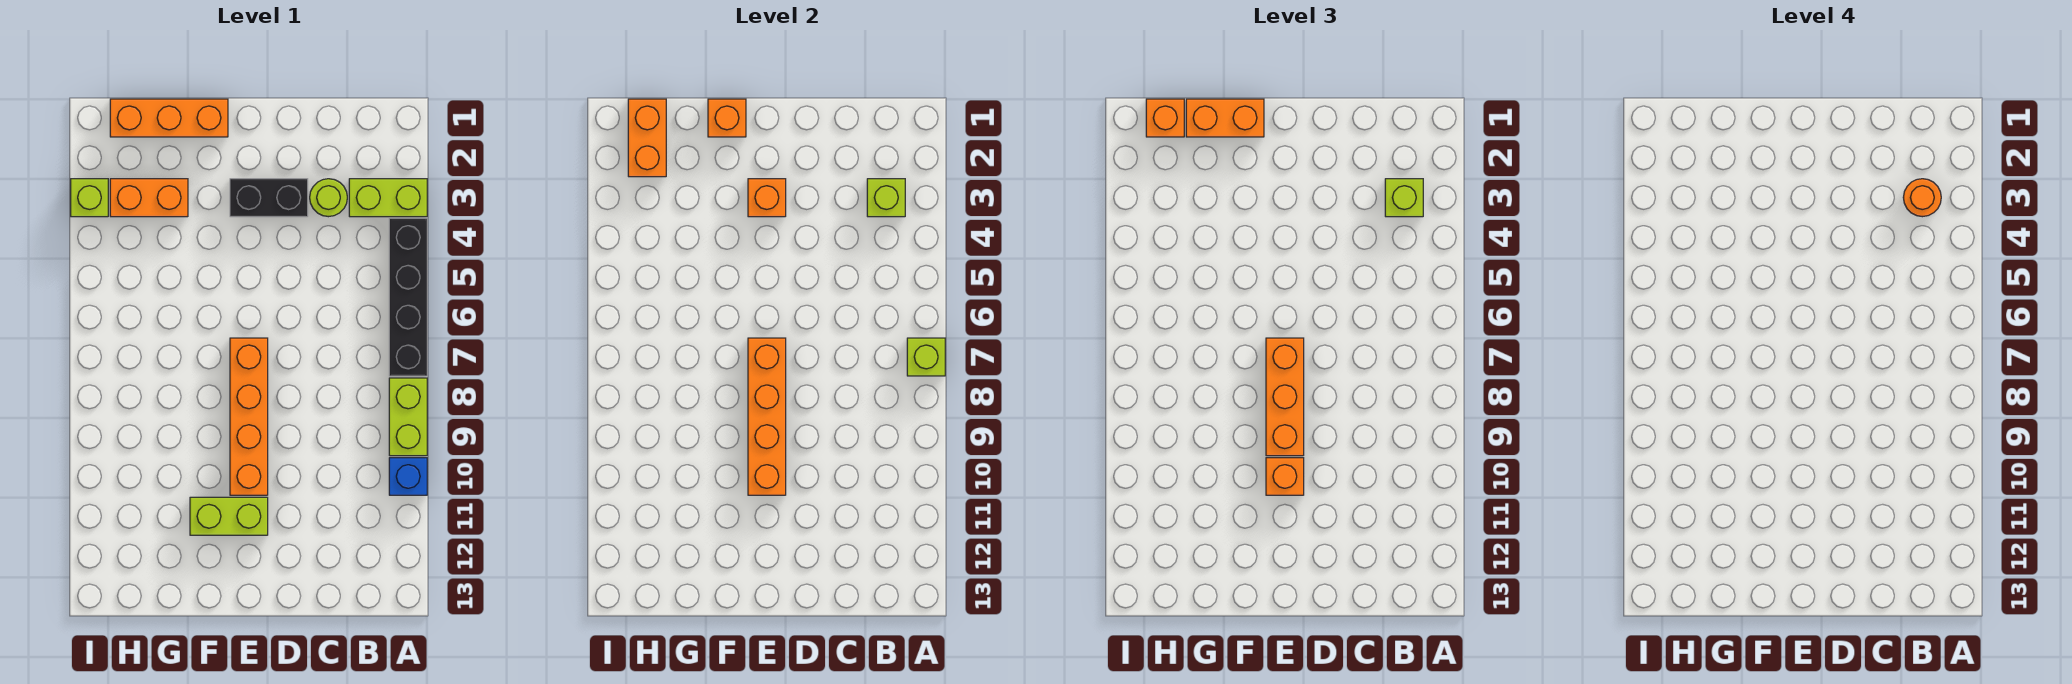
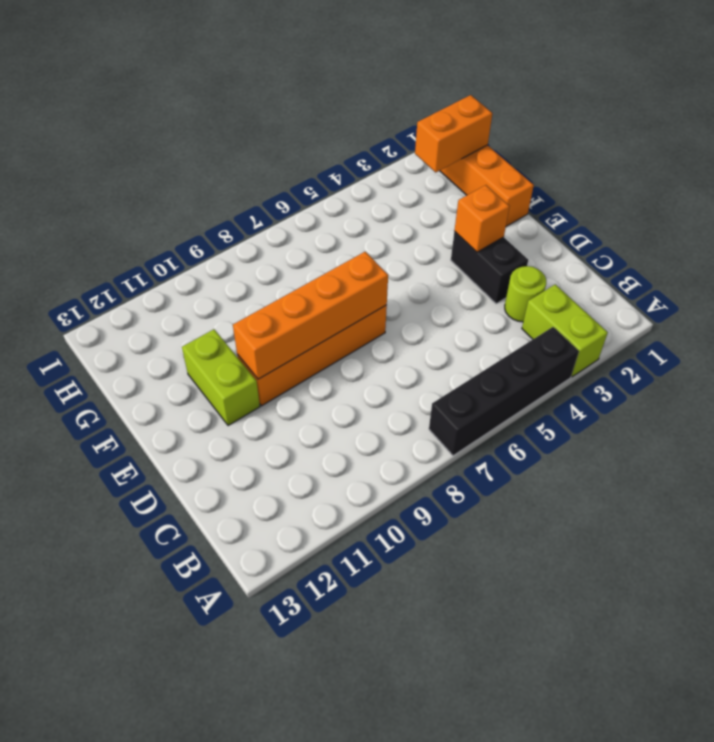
none -> lime 1x2 brick [389,378,427,456]
none -> blue 1x1 brick [389,458,427,495]
none -> orange 1x2 brick [110,179,188,217]

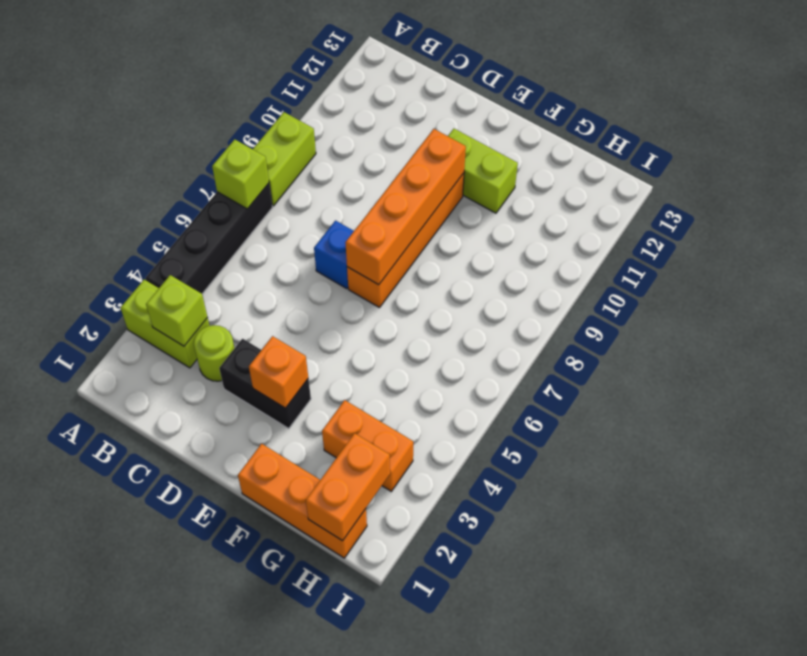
blue 1x1 brick [314,221,354,289] -> blue 1x1 brick moved to [389,458,427,495]
none -> lime 1x1 brick [71,179,108,217]
none -> orange 1x1 brick [708,99,746,137]
none -> lime 1x1 brick [1385,179,1423,217]

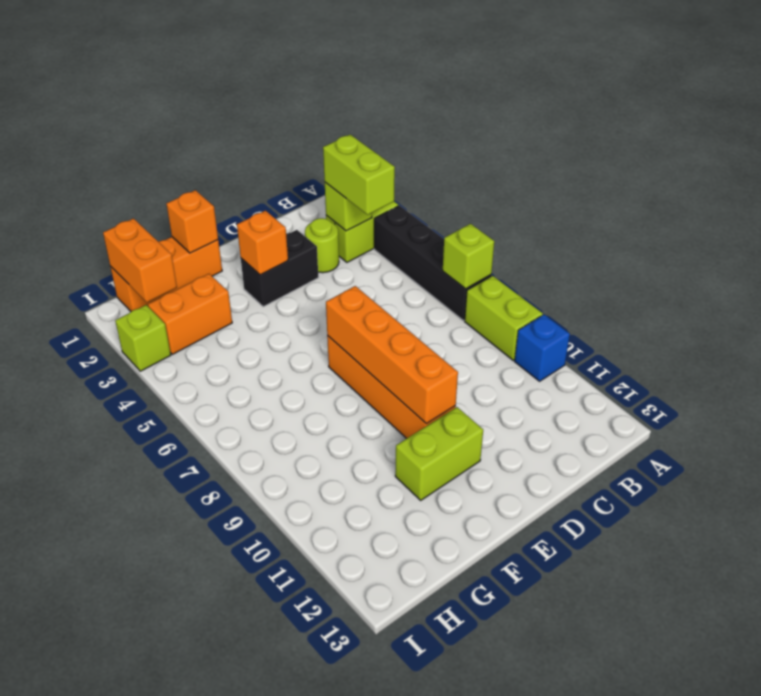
lime 1x2 brick [323,135,395,215] -> lime 1x1 brick [1385,179,1423,217]
none -> orange 1x3 brick [1266,338,1304,456]
none -> orange 1x1 brick [1266,458,1304,495]
none -> orange 1x2 brick [1186,99,1264,137]

